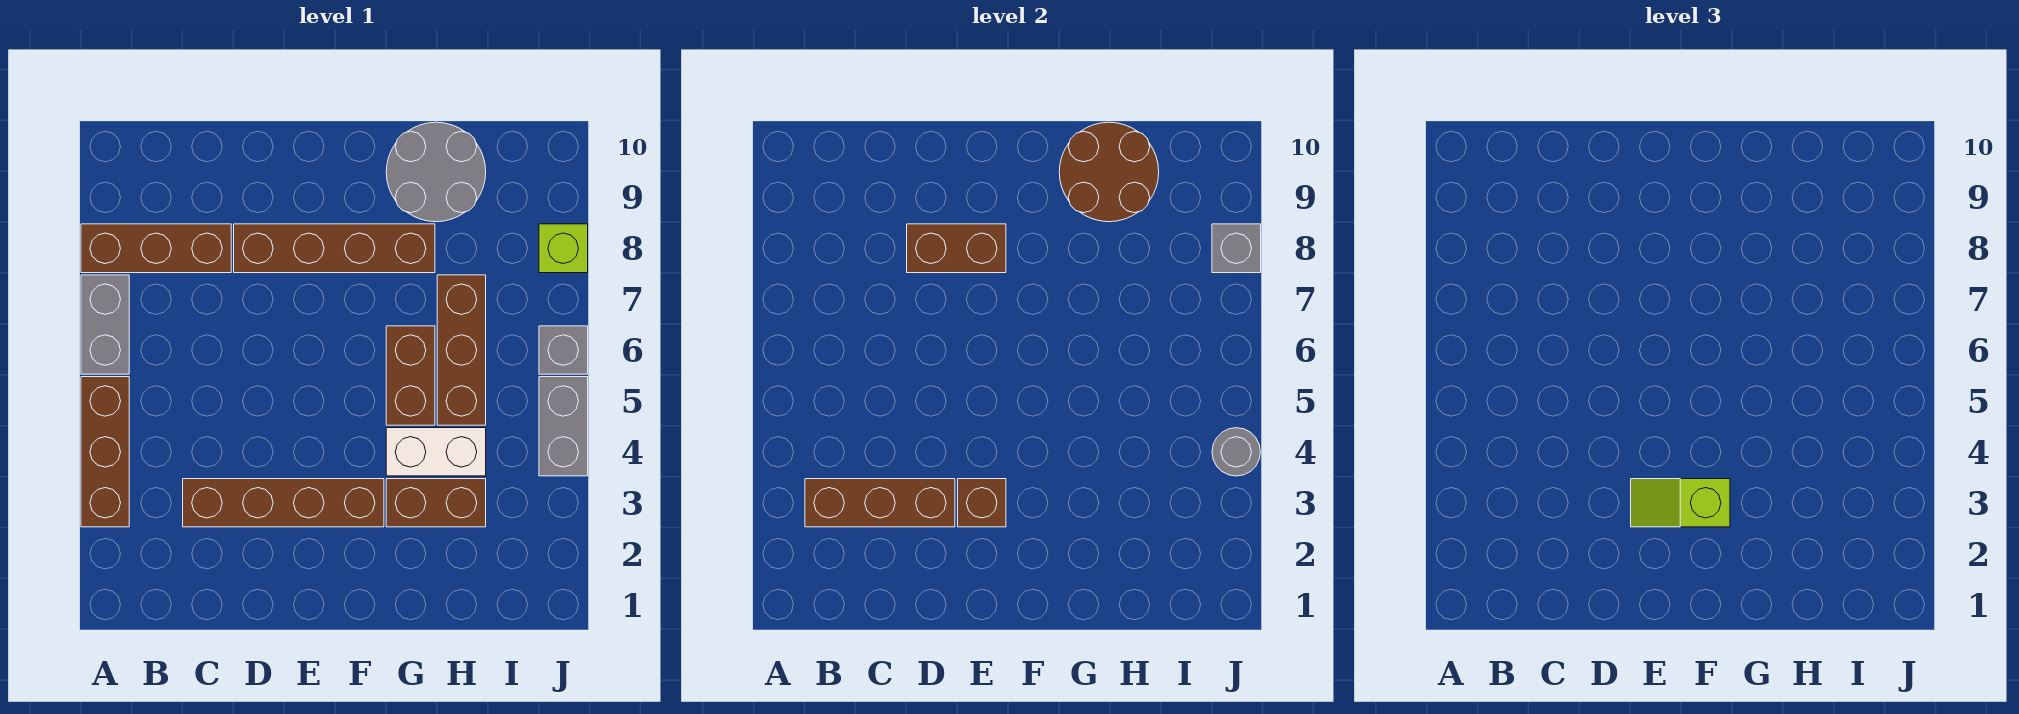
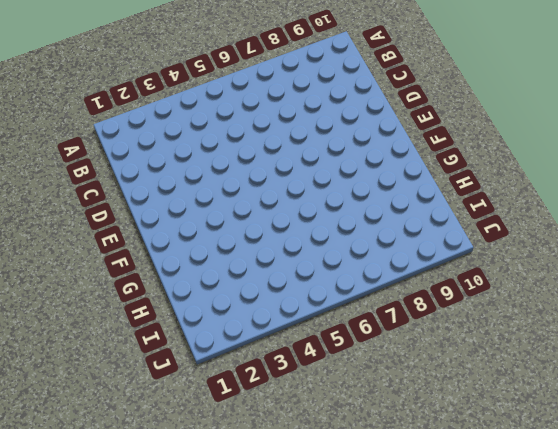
none -> brown 1x3 brick [81,377,129,527]
none -> grey 1x2 brick [81,275,129,374]
none -> brown 1x3 brick [81,224,231,273]

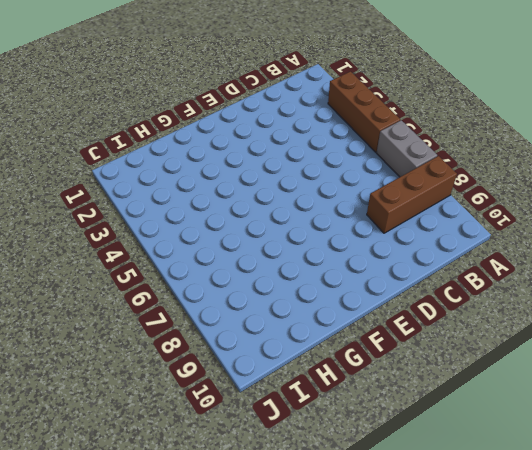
none -> brown 1x4 brick [183,479,384,527]
none -> brown 1x4 brick [234,224,435,273]
none -> brown 1x2 brick [386,479,486,527]

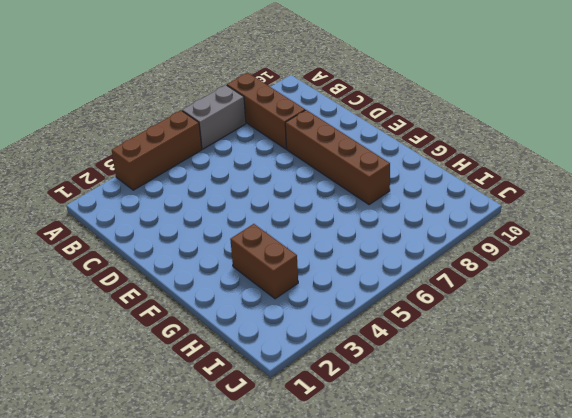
none -> brown 1x4 brick [183,479,384,527]
none -> white 1x2 brick [386,428,486,476]
none -> brown 1x2 brick [386,326,435,425]

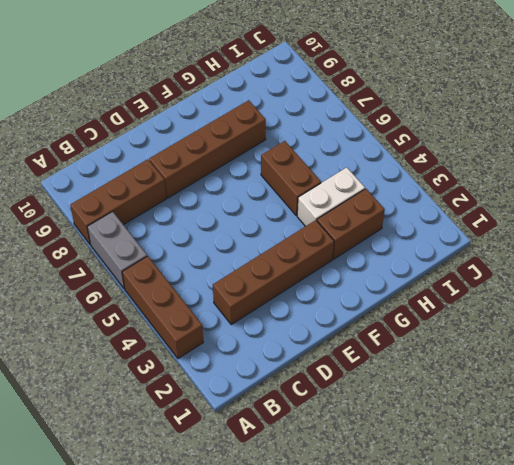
none -> grey 2x2 round brick [386,122,486,222]
none -> brown 1x3 brick [437,275,486,425]
none -> grey 1x2 brick [539,377,588,476]

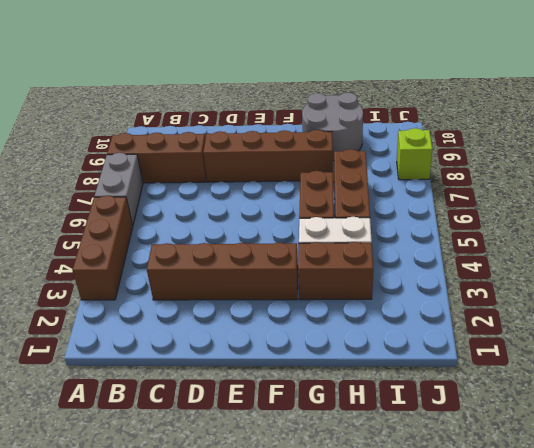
none -> grey 1x2 brick [539,377,588,476]
none -> grey 1x1 brick [539,326,588,374]
none -> brown 1x3 brick [805,479,955,527]

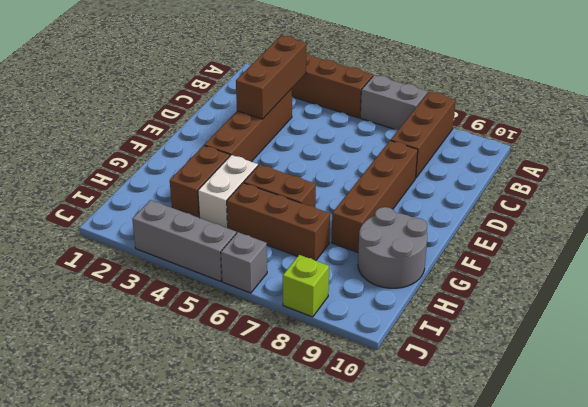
grey 1x3 brick [132,200,236,281] -> grey 1x2 brick [539,377,588,476]
none -> brown 1x2 brick [907,224,1006,273]
none -> brown 1x1 brick [958,479,1006,527]
none -> brown 2x2 round brick [1059,122,1159,222]

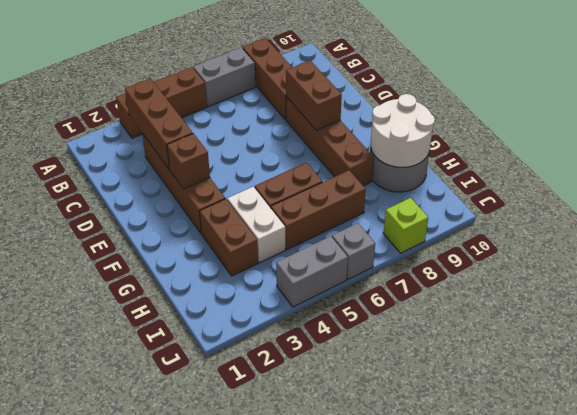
white 2x2 round brick [371,94,435,167] -> brown 2x2 round brick [1059,122,1159,222]
none -> grey 1x1 round brick [1212,428,1260,476]
none -> grey 1x1 brick [1212,224,1261,273]
none -> lime 1x2 slope [1631,479,1730,527]

